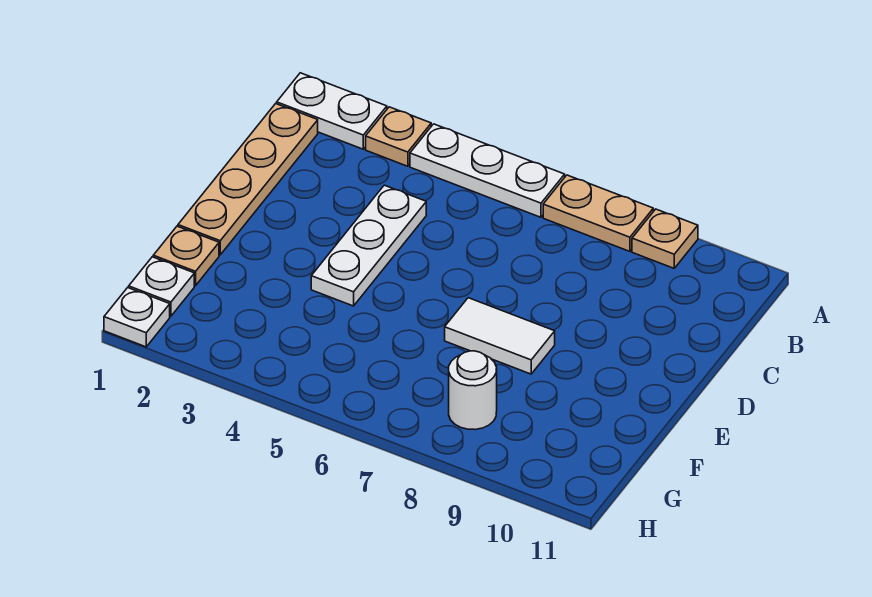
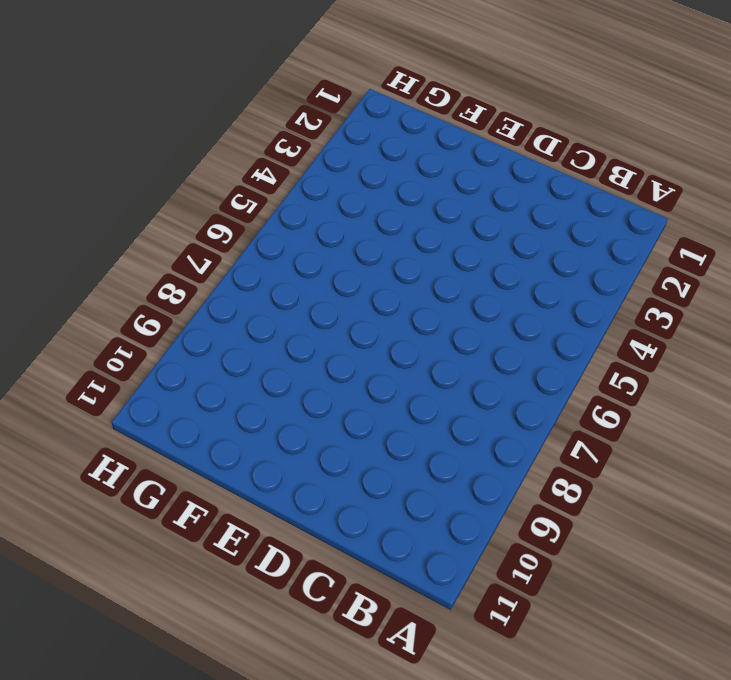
none -> white 1x2 plate [277,73,387,149]
none -> tan 1x1 plate [366,107,431,166]
none -> white 1x3 plate [410,124,565,217]

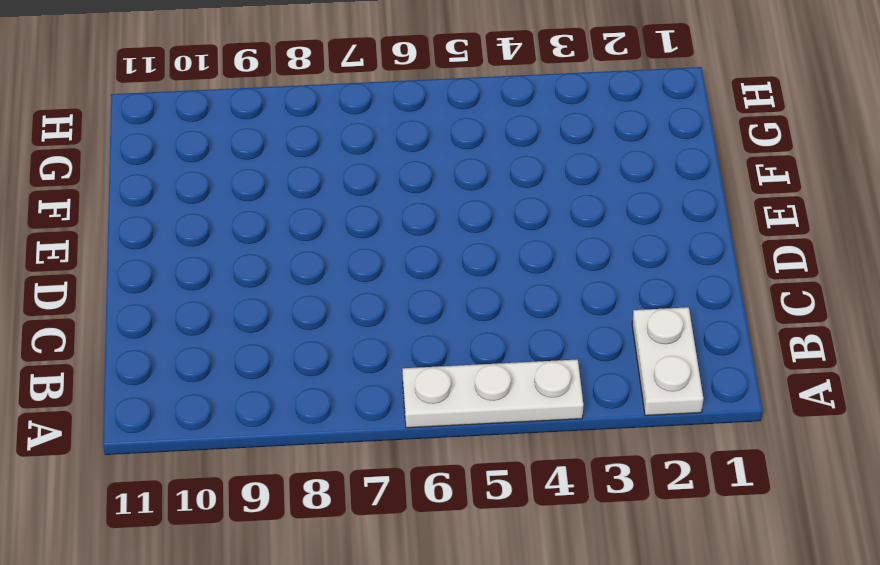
white 1x2 plate [632,307,703,416] -> white 1x2 plate turned to [277,73,387,149]
none -> tan 1x1 plate [366,107,431,166]
none -> tan 1x2 plate [543,175,653,251]
none -> tan 1x1 plate [632,209,698,268]

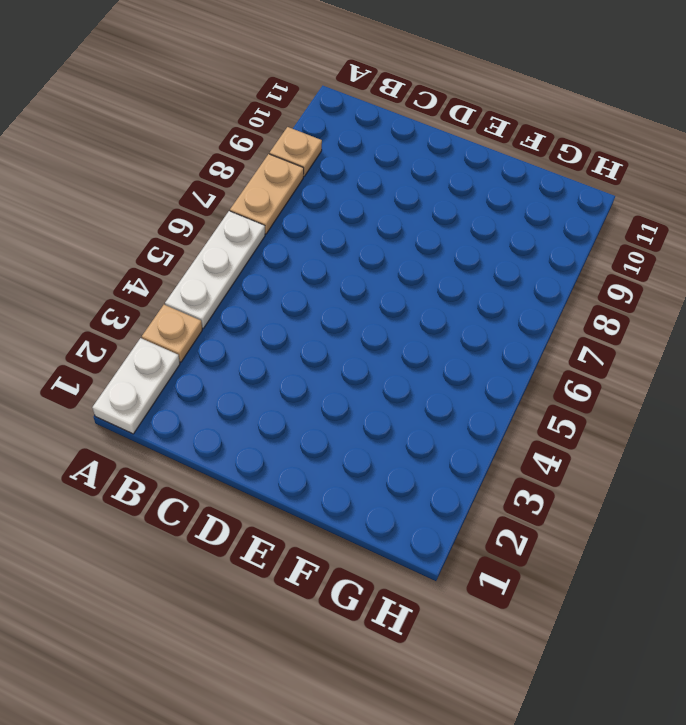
none -> tan 1x4 plate [178,104,318,255]
none -> white 1x3 plate [311,185,426,306]
none -> white 1x2 tile [445,298,555,374]

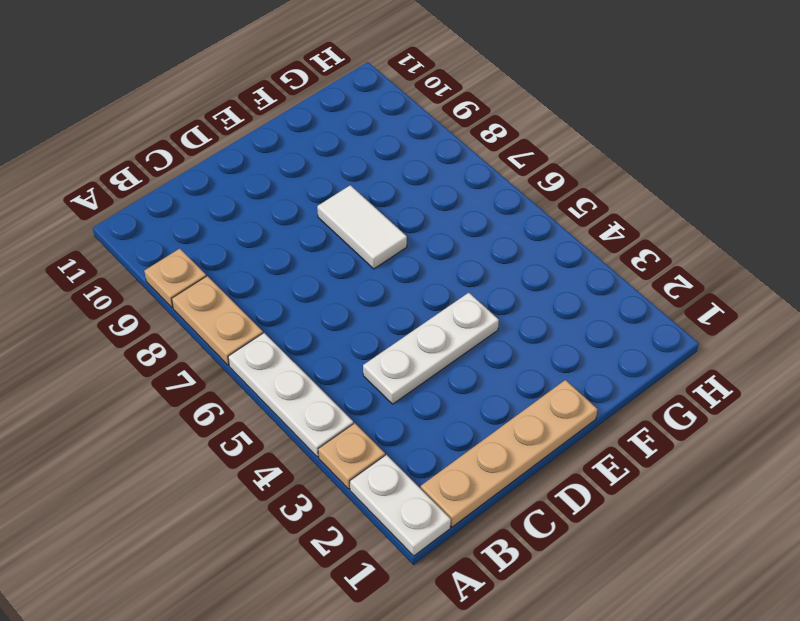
none -> tan 1x1 plate [153,226,219,286]
none -> white 1x1 plate [129,257,194,316]
none -> white 1x1 round brick [449,351,497,430]

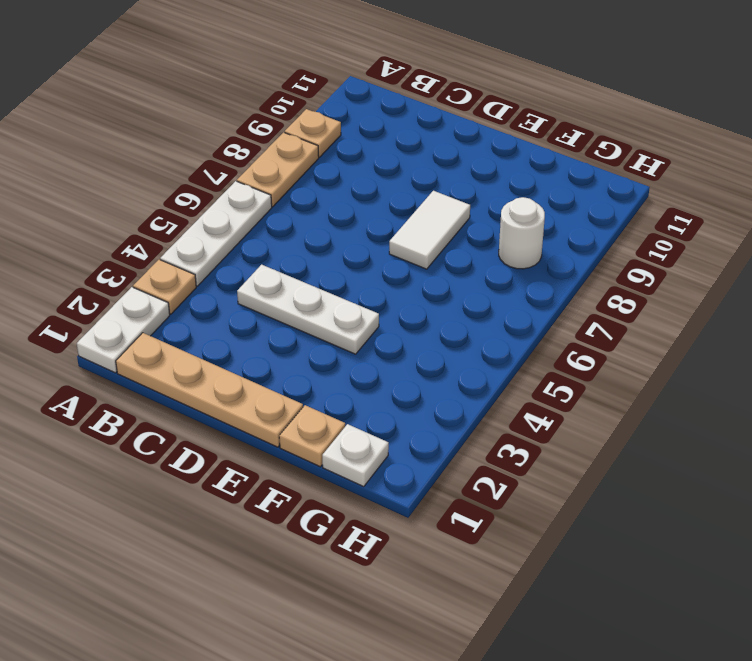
none -> white 1x1 plate [104,288,170,347]

